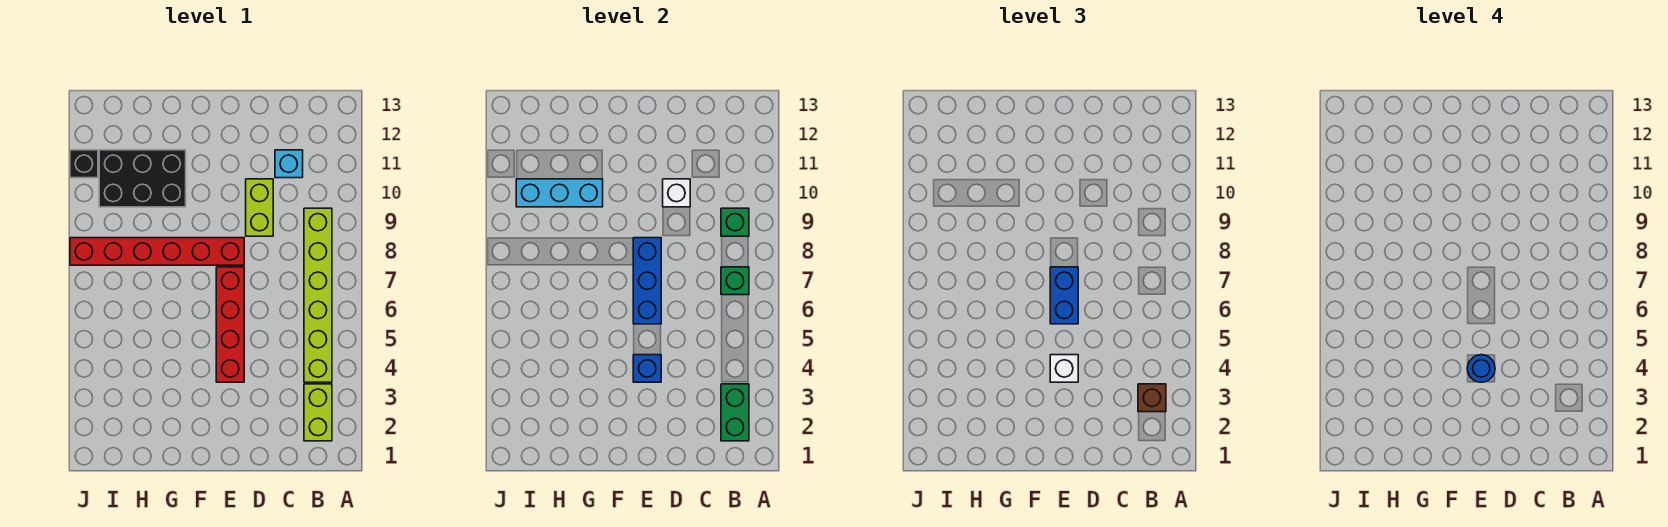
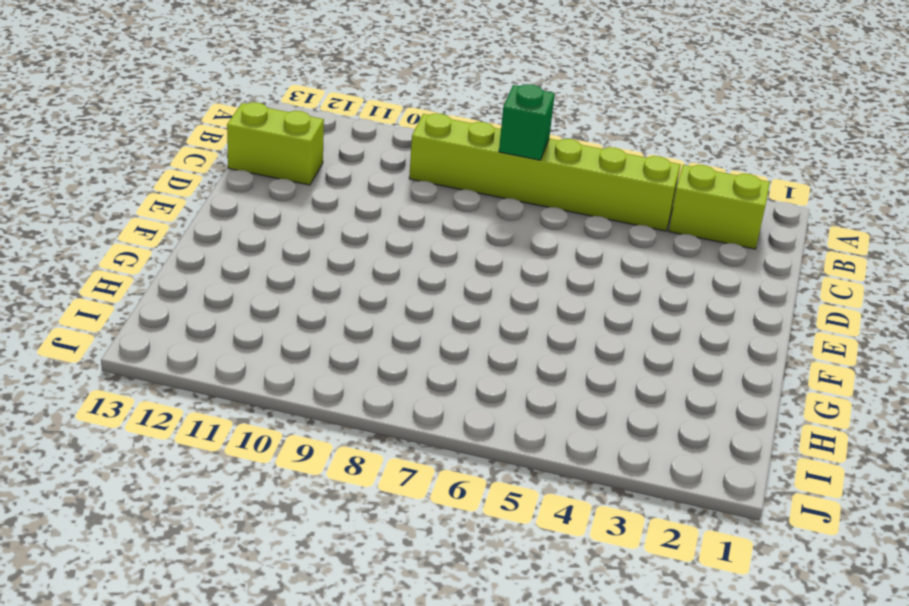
lime 1x2 brick [227,102,324,185] -> lime 1x2 brick moved to [246,179,273,236]
none -> cyan 1x1 brick [275,150,303,178]
none -> red 1x4 brick [216,267,244,382]
none -> red 1x6 brick [70,238,244,265]

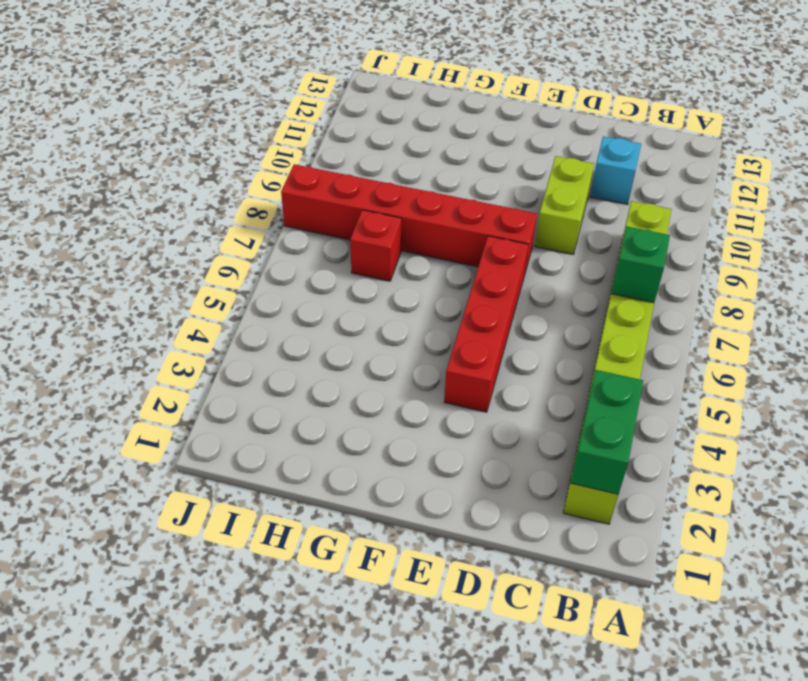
red 1x1 brick [350,210,402,281] -> none
none -> black 2x3 brick [99,150,186,207]
none -> black 1x1 brick [70,150,98,178]
none -> green 1x1 brick [721,208,749,236]

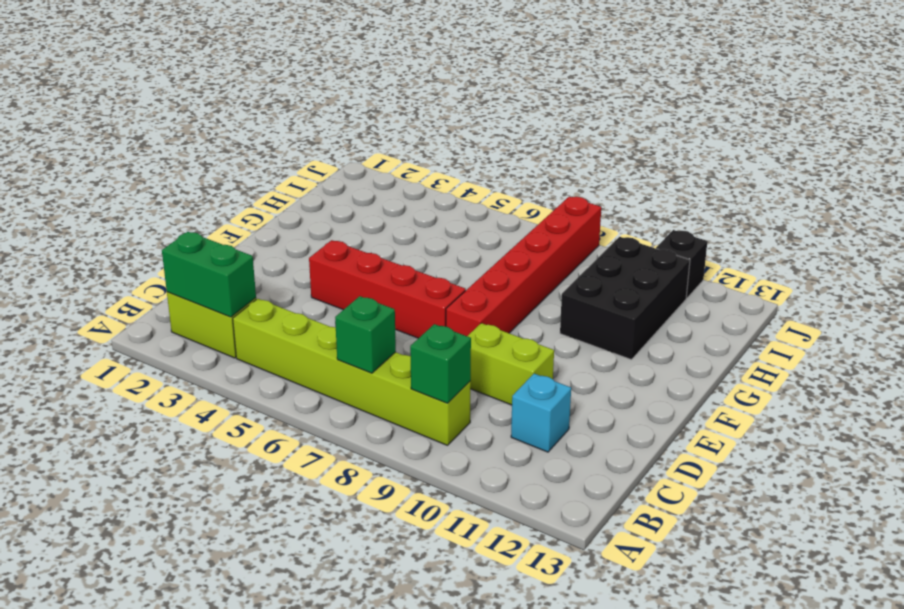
none -> white 1x1 brick [663,179,690,207]
none -> blue 1x1 brick [633,355,661,382]
none -> blue 1x3 brick [633,238,661,324]

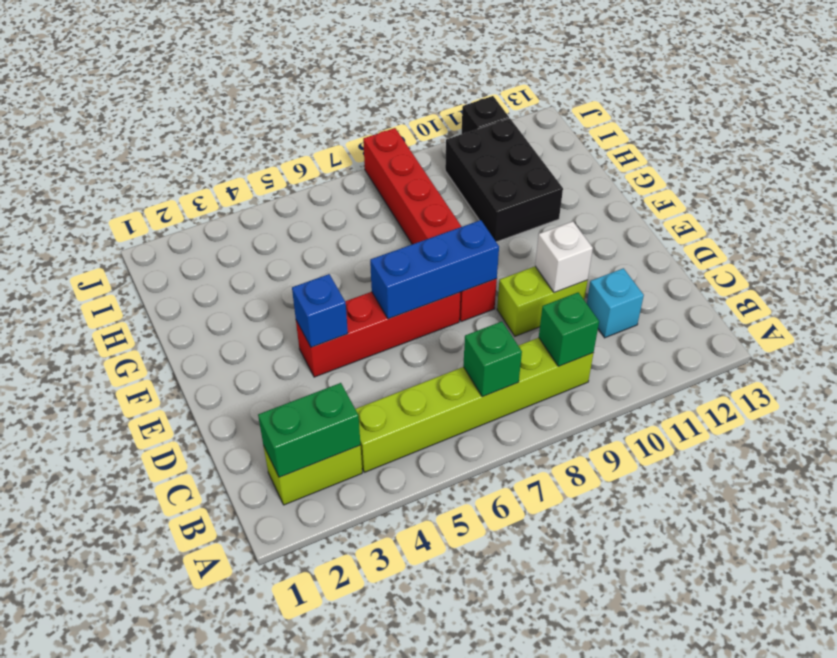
none -> cyan 1x3 brick [516,179,603,207]
none -> brown 1x1 brick [1138,384,1166,412]
none -> white 1x1 brick [1050,355,1078,382]

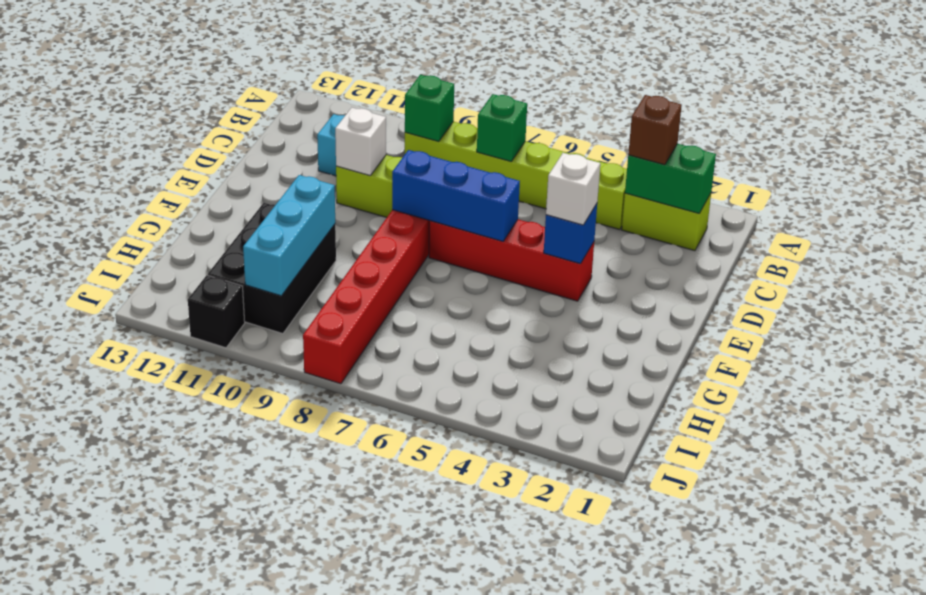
none -> blue 1x2 brick [1050,267,1078,324]
none -> blue 1x1 round brick [1467,355,1495,382]

